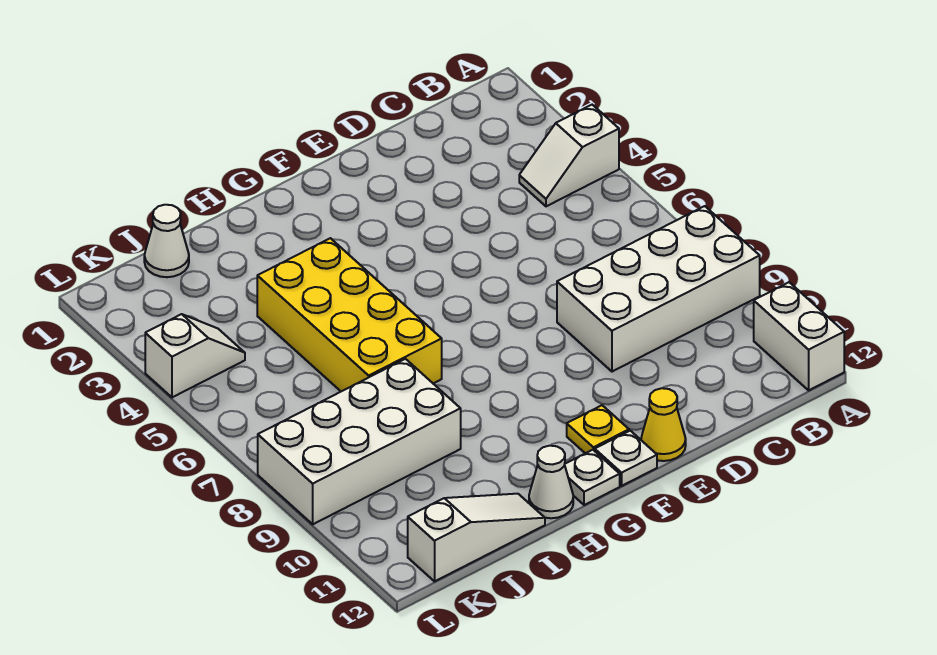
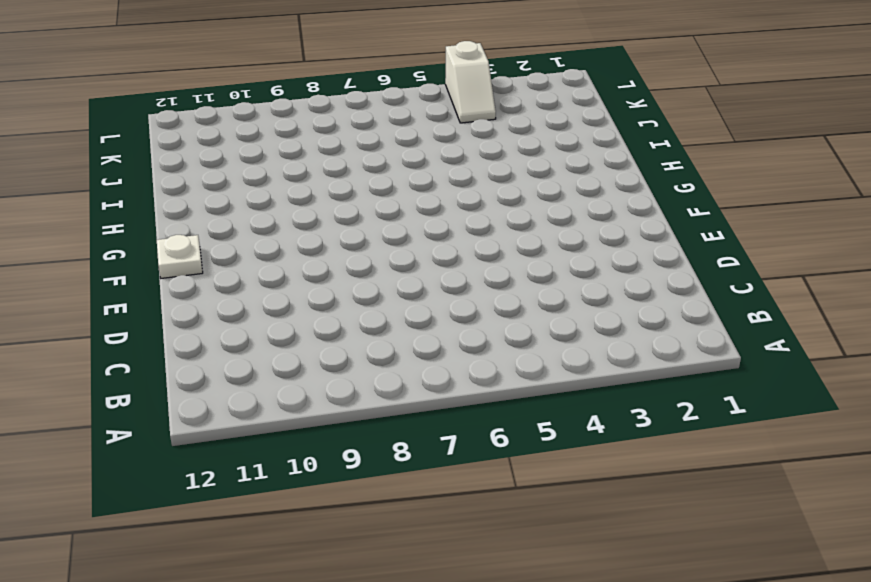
none -> white 1x2 slope [519,105,619,206]
none -> white 2x4 brick [557,206,760,372]
none -> white 1x2 brick [754,282,844,390]

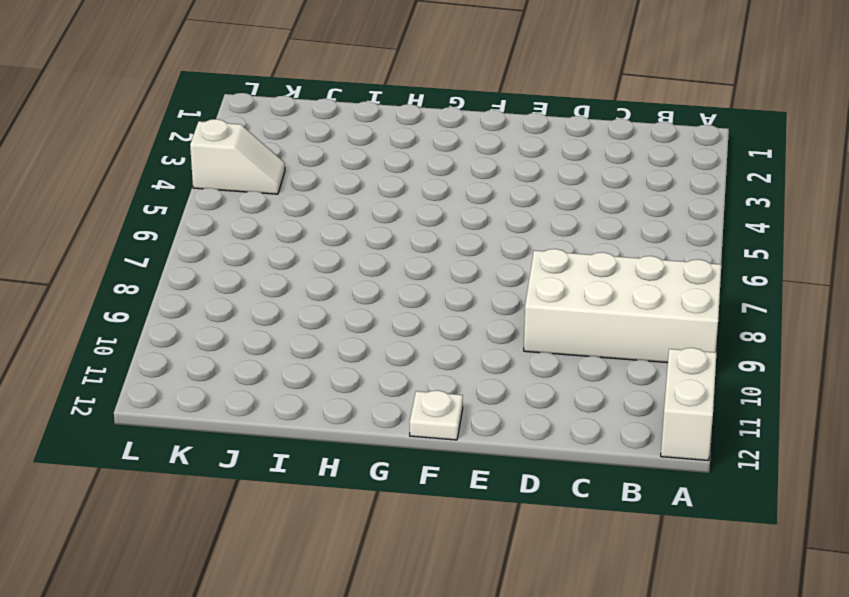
none -> white 1x2 slope [519,105,619,206]
none -> yellow 1x1 cone [641,388,686,461]
none -> yellow 1x1 plate [567,405,629,453]

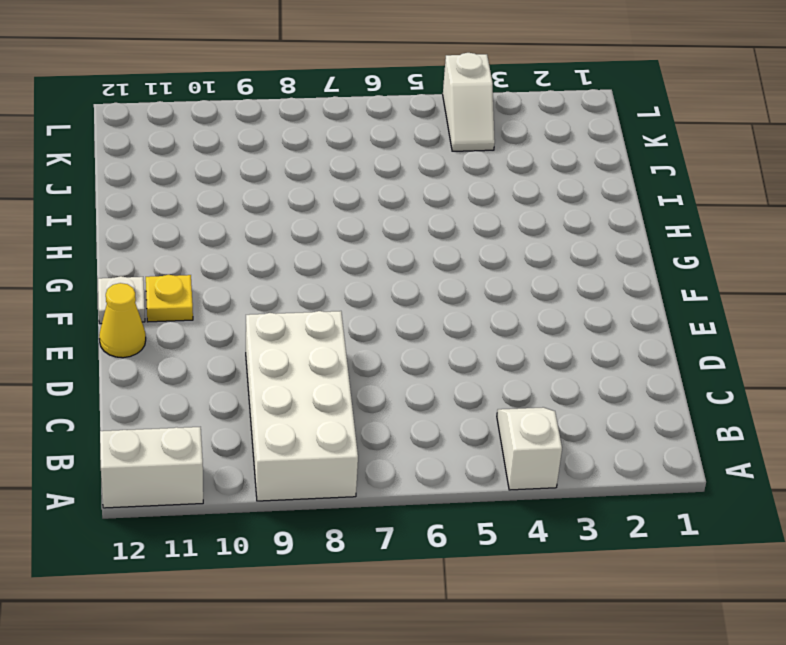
none -> white 1x1 plate [565,450,620,505]
none -> yellow 2x4 brick [257,238,442,391]
none -> white 1x1 cone [529,446,573,518]

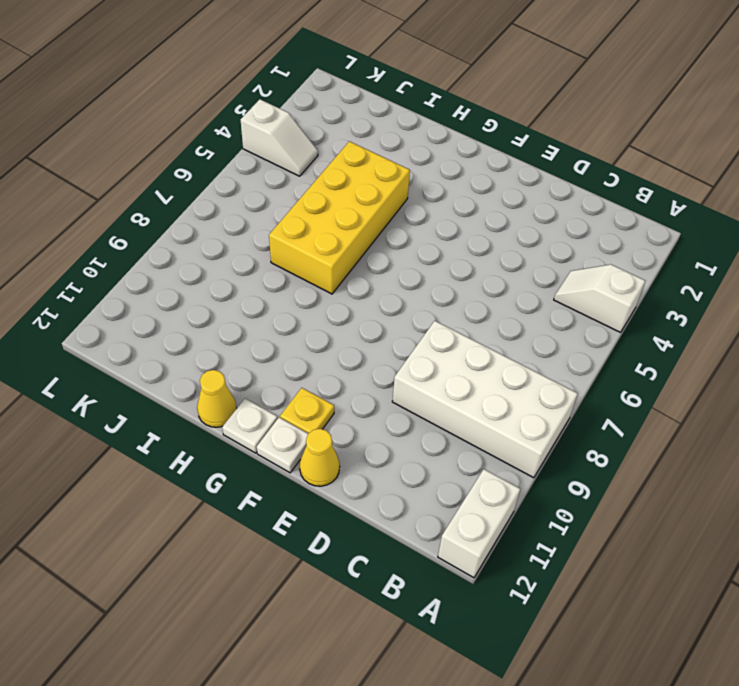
yellow 1x1 cone [197,370,237,427] -> white 1x1 cone [529,446,573,518]
none -> white 2x4 brick [258,359,461,524]
none -> white 1x3 slope [408,494,545,581]
none -> white 1x1 cone [144,205,189,277]

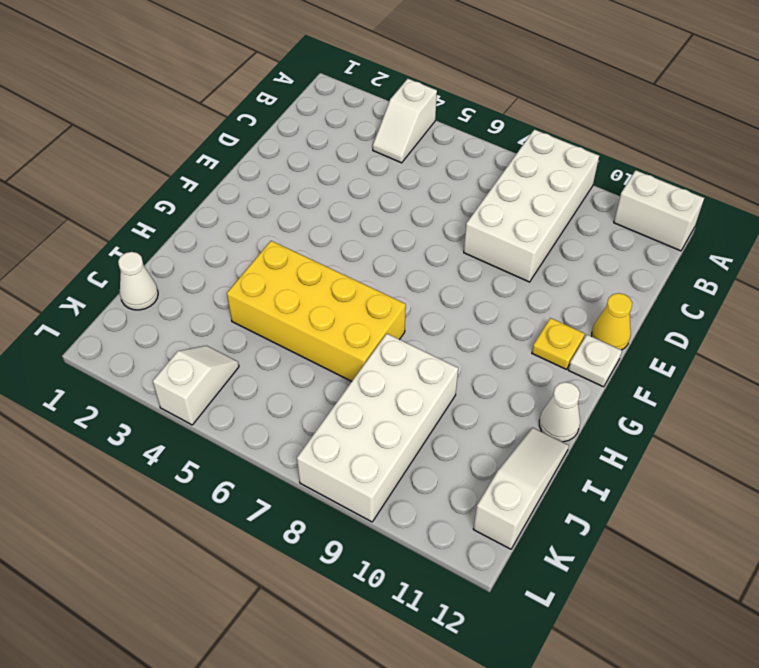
none -> white 1x1 plate [565,450,620,505]

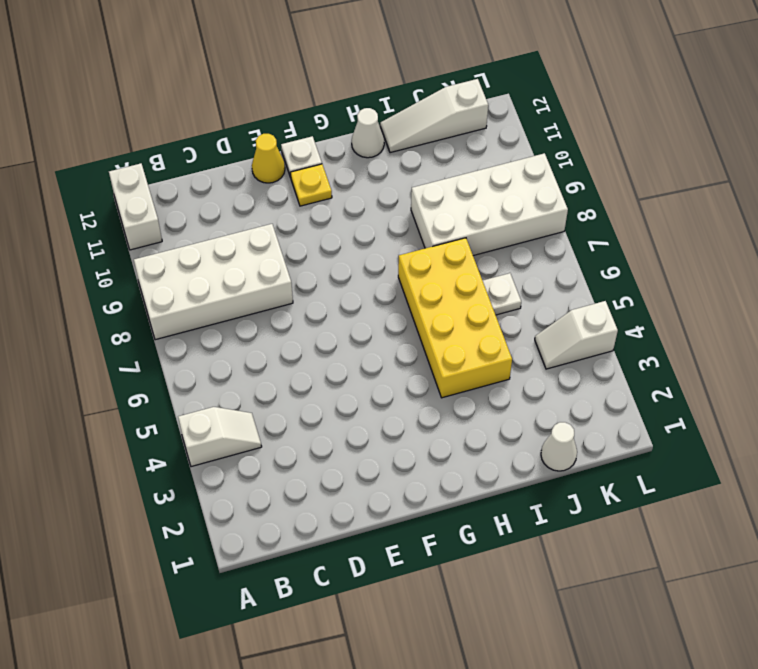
white 1x1 plate [483,273,521,315] -> white 1x1 plate moved to [565,450,620,505]

